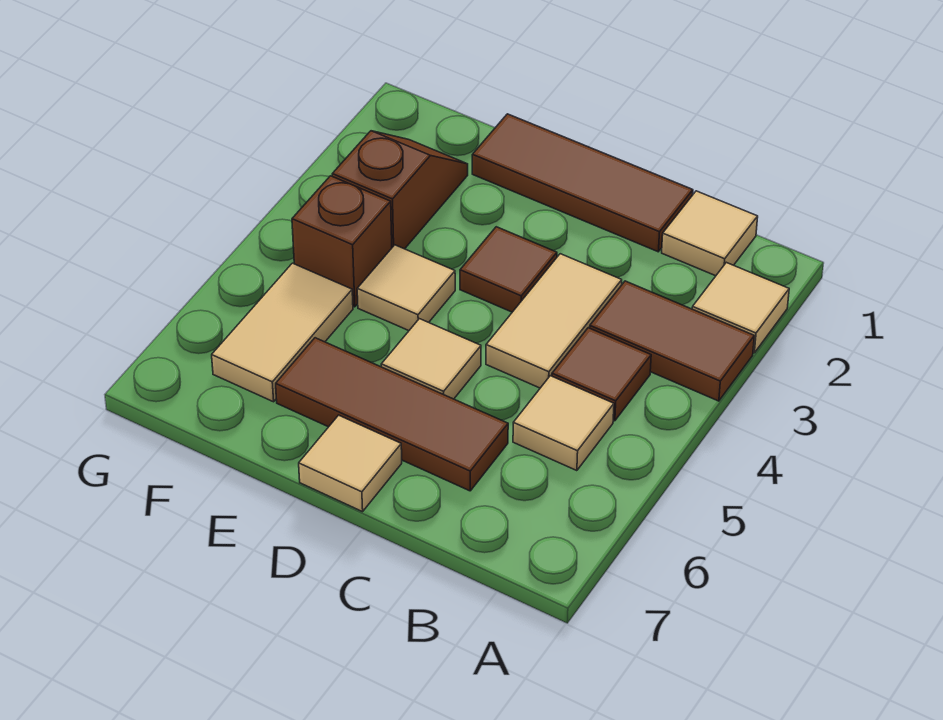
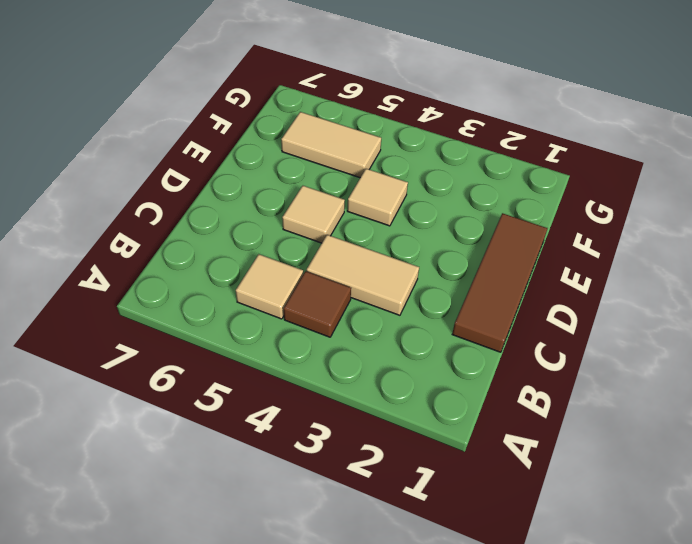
none -> tan 1x1 tile [692,262,789,353]
none -> brown 1x2 tile [590,281,754,401]
none -> tan 1x1 tile [662,191,758,276]

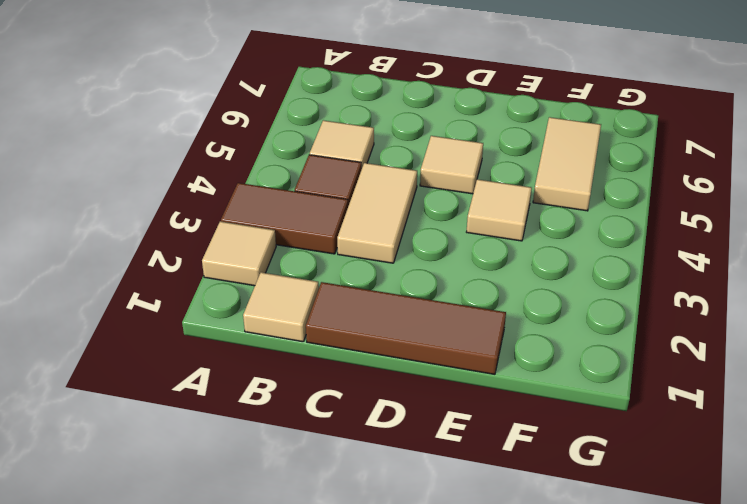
none -> brown 1x3 tile [276,338,508,491]
none -> brown 1x1 tile [460,227,557,312]
none -> tan 1x1 tile [299,415,402,512]

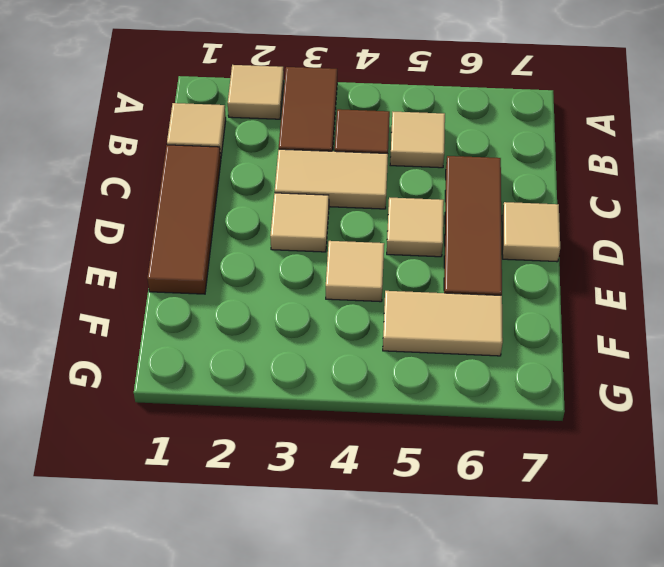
tan 1x1 tile [270,193,329,252] -> brown 1x1 tile [460,227,557,312]
none -> brown 1x2 slope [332,131,468,249]
none -> brown 1x1 brick [292,176,392,307]

